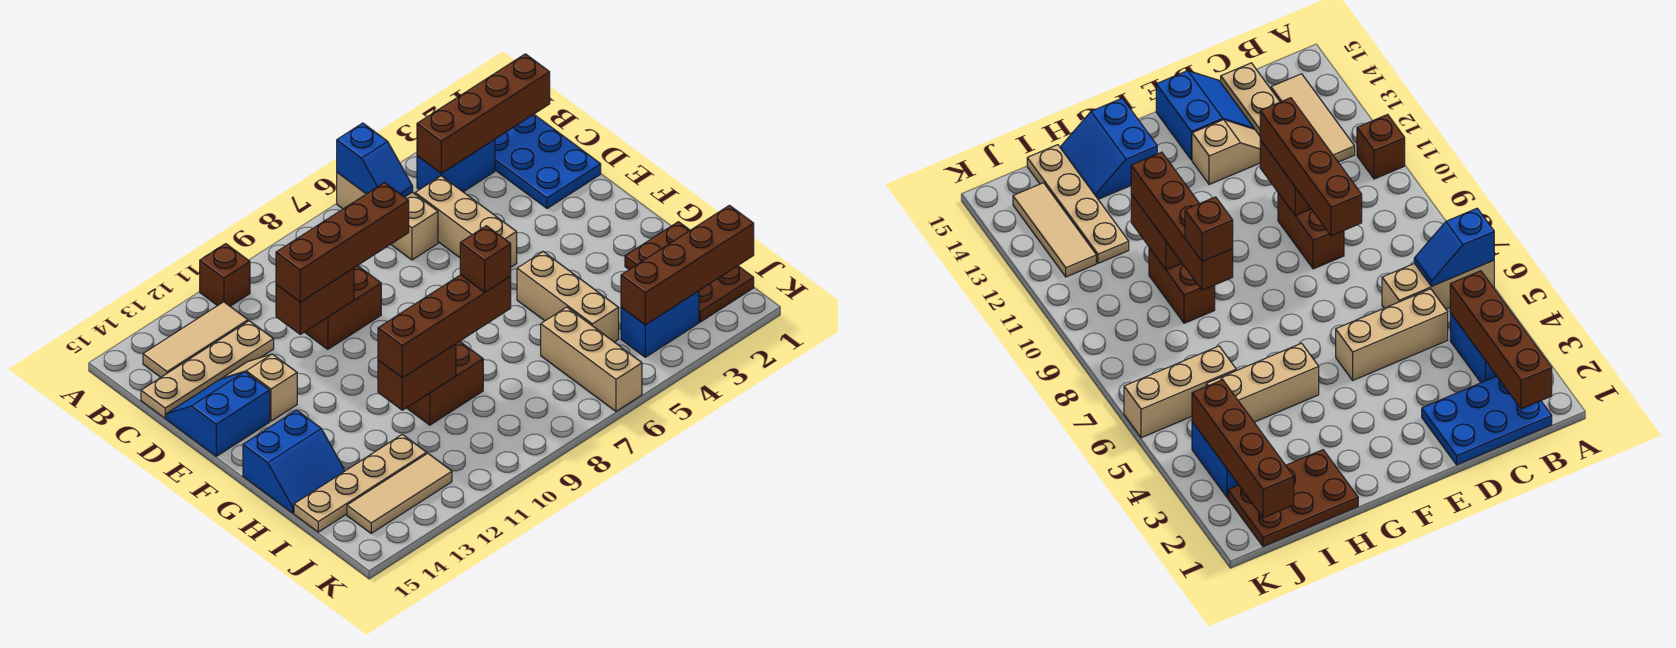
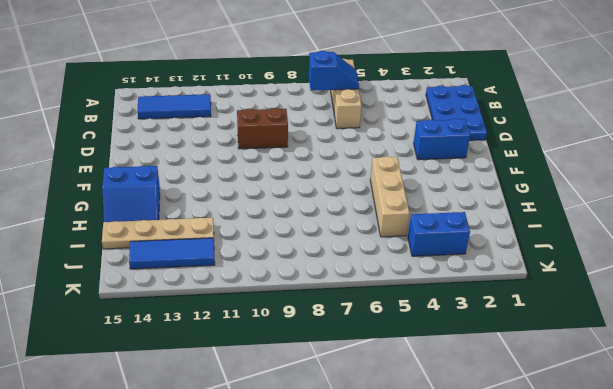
blue 1x2 slope [309,51,359,91] -> blue 1x2 slope turned to [337,123,413,197]
blue 1x3 tile [137,94,211,119] -> tan 1x3 tile [143,302,248,377]
blue 1x2 brick [414,119,470,160] -> blue 1x2 brick moved to [417,140,495,192]
blue 1x3 tile [129,238,215,269] -> tan 1x3 tile [347,453,452,533]
none -> brown 1x1 brick [200,244,250,306]
none -> tan 1x3 brick [415,176,517,267]
none -> tan 1x4 plate [141,321,274,418]

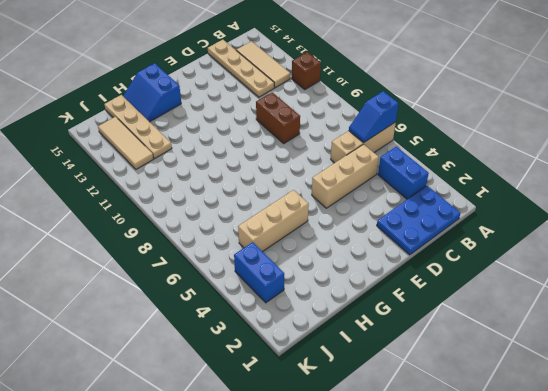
none -> tan 1x2 slope [222,354,297,421]
none -> blue 2x2 slope [166,372,270,456]
none -> brown 2x3 plate [625,222,754,322]

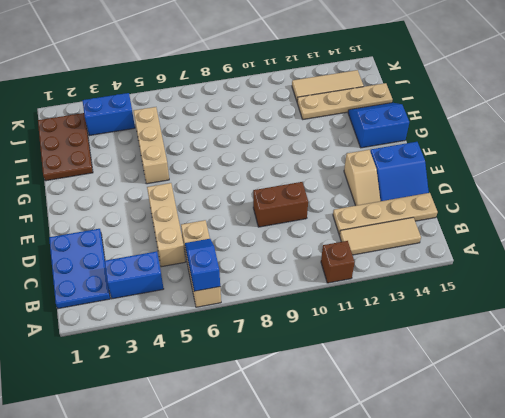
none -> brown 1x2 brick [407,341,483,425]
none -> tan 1x3 brick [541,307,642,411]
none -> brown 1x4 brick [417,54,550,173]

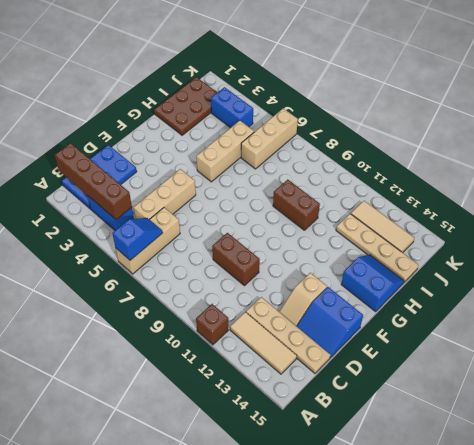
none -> brown 1x2 brick [276,268,354,334]
none -> brown 1x2 brick [378,344,456,410]
none -> brown 1x4 brick [621,205,754,325]

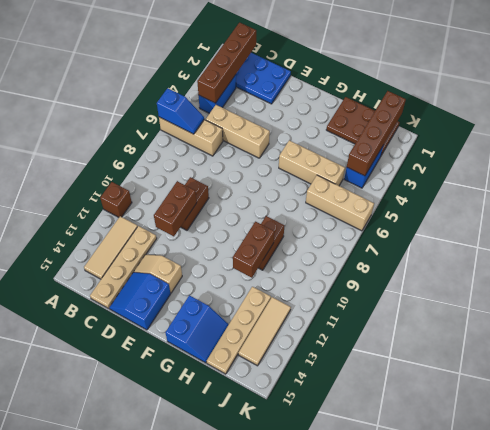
none -> brown 1x4 brick [276,183,409,302]
none -> brown 1x4 brick [378,275,511,378]
none -> brown 1x1 brick [460,226,511,292]

